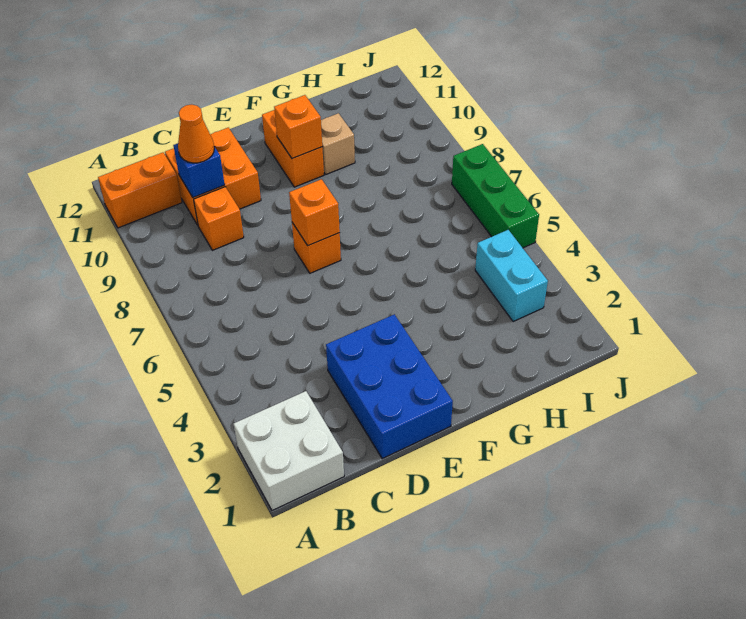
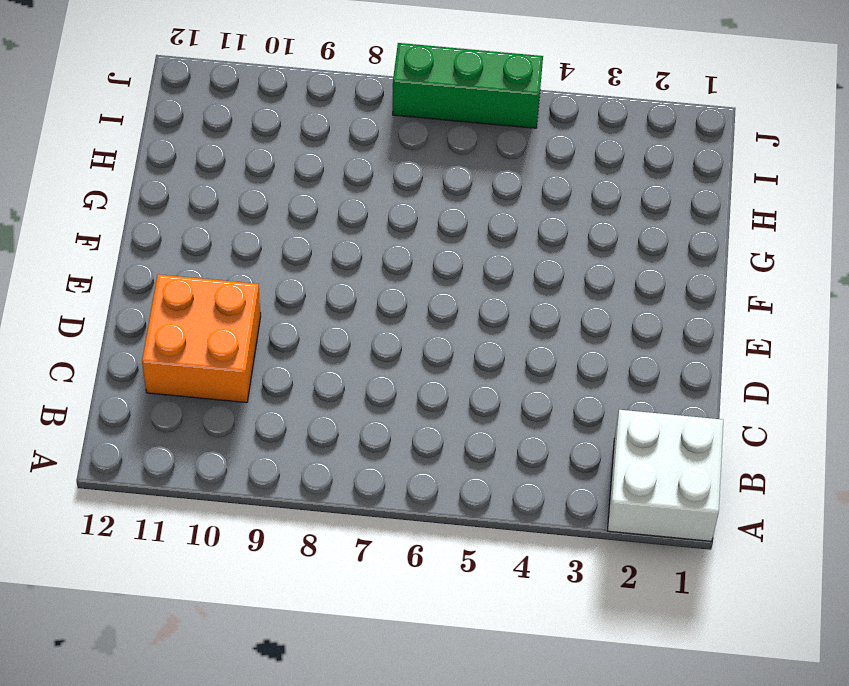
none -> orange 1x2 brick [98,153,182,228]
none -> orange 1x1 brick [194,187,244,250]
none -> blue 2x3 brick [326,314,453,459]

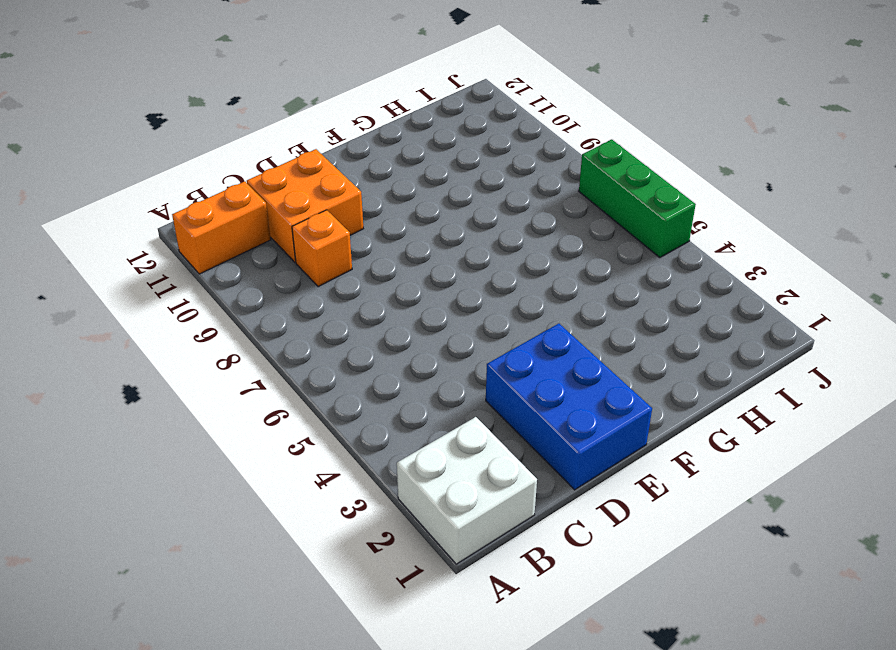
none -> orange 1x1 brick [292,223,341,273]
none -> orange 1x2 brick [262,110,324,187]
none -> tan 1x1 brick [321,113,355,174]

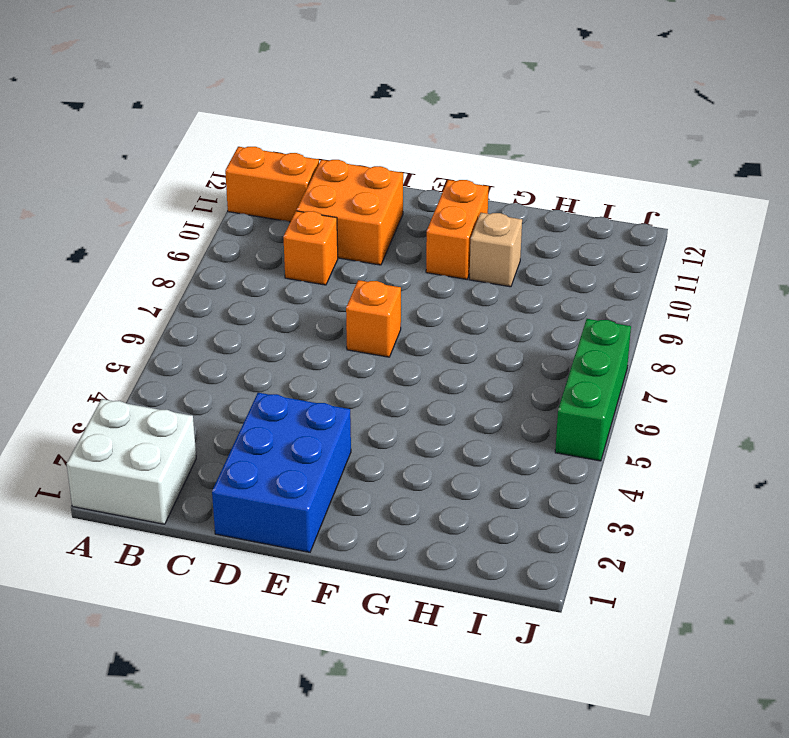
none -> cyan 1x2 brick [475,230,548,322]
none -> blue 1x1 brick [173,143,225,198]
none -> orange 1x1 brick [289,179,340,246]

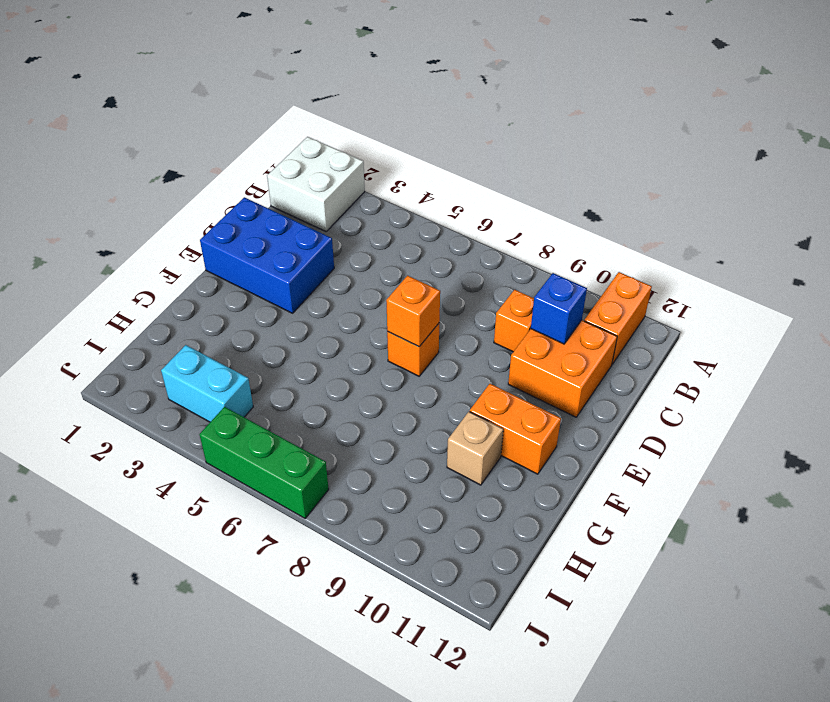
none -> orange 1x1 brick [274,95,322,159]
none -> orange 1x1 cone [178,105,214,163]

